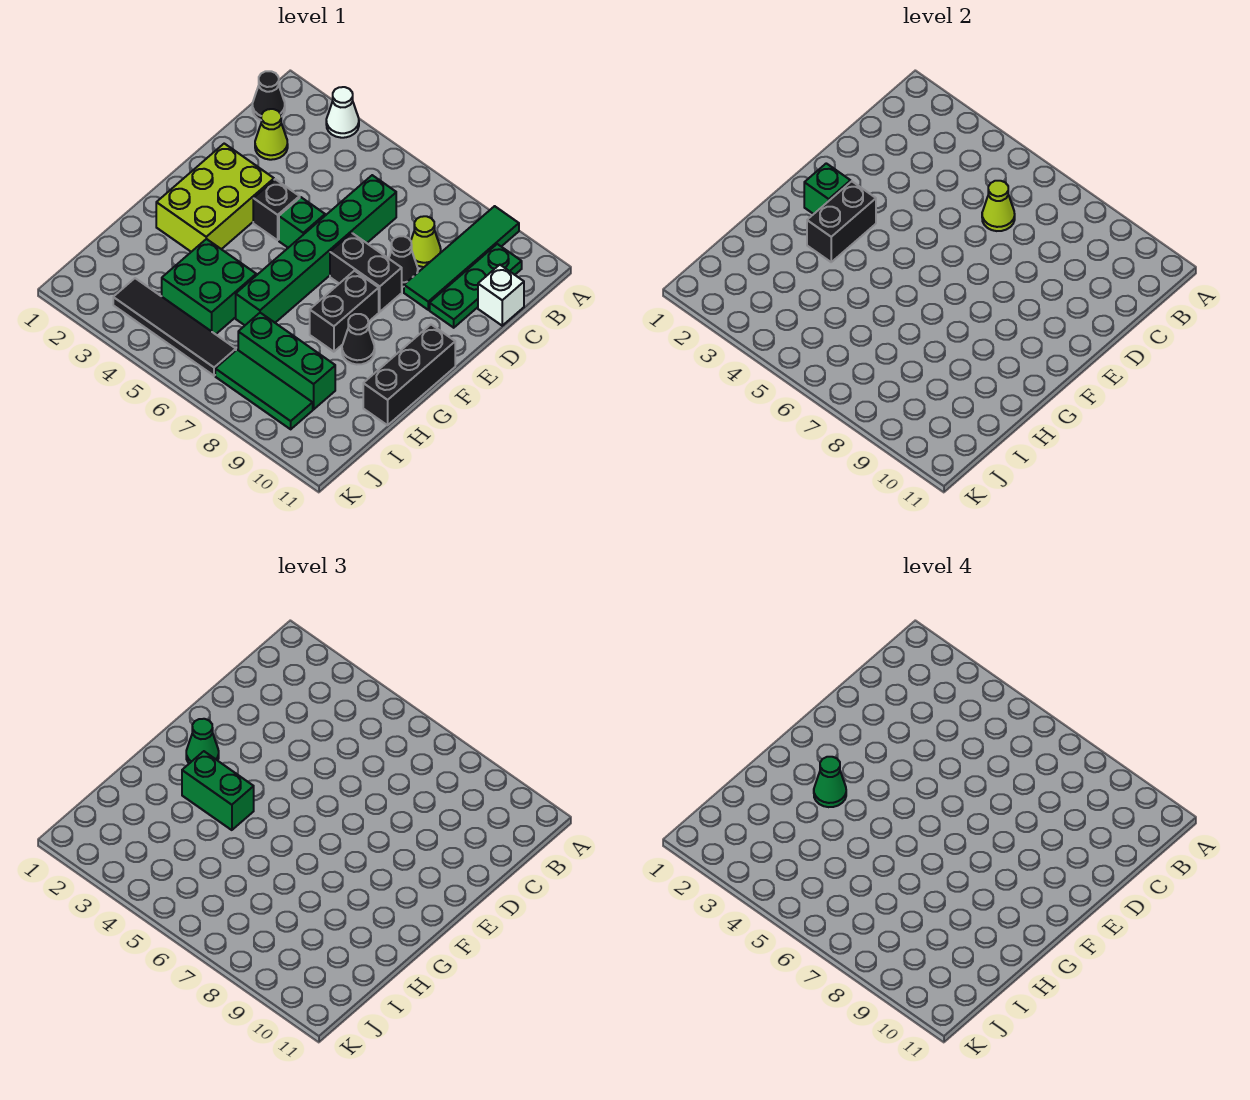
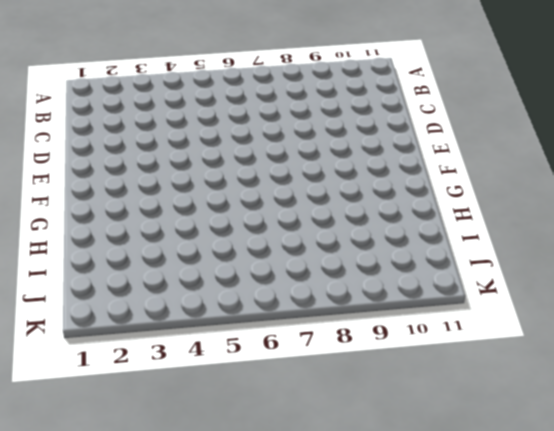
none -> white 1x1 cone [326,87,359,138]
none -> green 1x4 tile [404,206,519,310]
none -> black 1x1 cone [252,71,285,120]

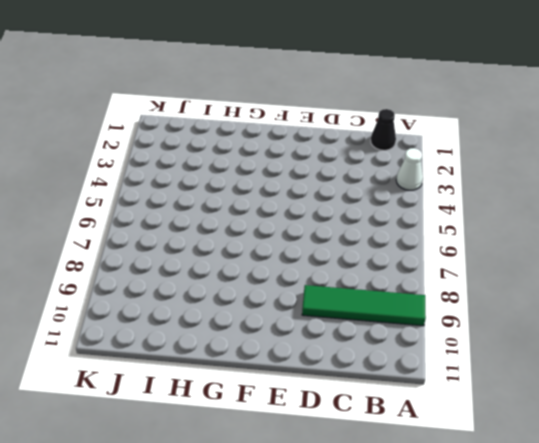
none -> green 1x3 plate [430,244,522,328]
none -> lime 1x1 cone [255,109,288,160]
none -> green 1x6 brick [236,175,396,325]

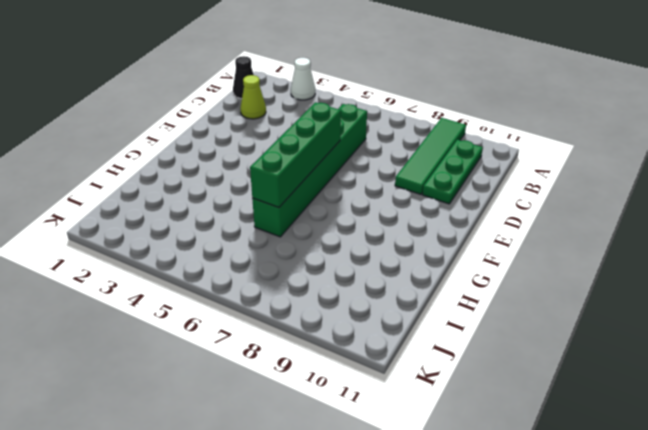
green 1x4 brick [250,102,341,208] -> none
none -> lime 1x1 cone [411,216,441,267]
none -> white 1x1 brick [478,265,524,326]
none -> black 1x1 cone [389,236,418,287]

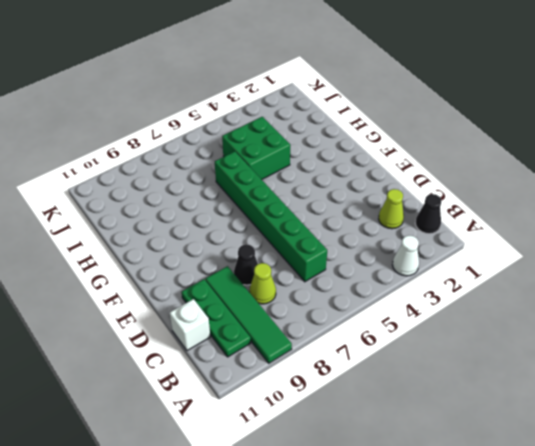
none -> lime 2x3 brick [156,144,274,252]
none -> black 1x1 brick [253,179,300,240]
none -> green 1x1 brick [279,197,325,248]

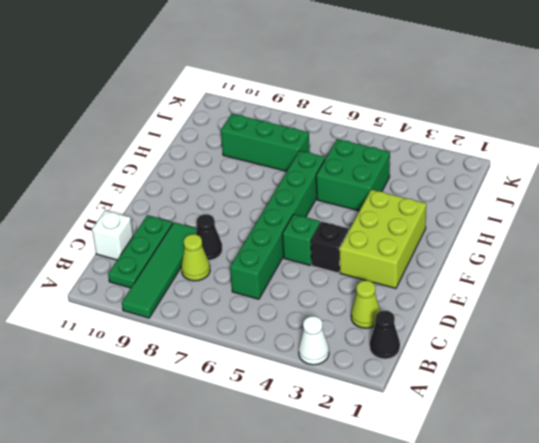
none -> black 1x2 brick [330,233,402,312]
none -> black 1x2 brick [310,271,379,352]
none -> black 1x3 brick [363,325,455,425]

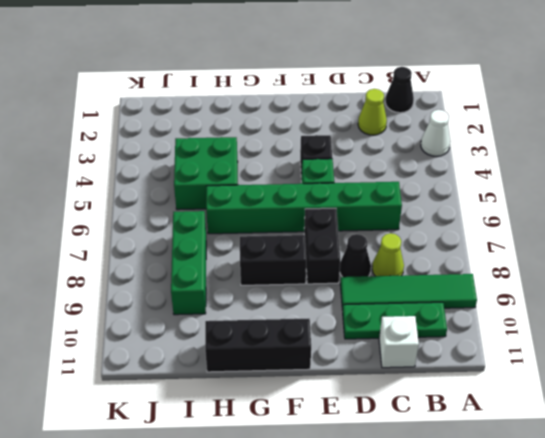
none -> lime 2x3 brick [156,144,274,252]
none -> black 1x1 cone [342,314,375,365]
none -> black 1x4 tile [113,278,236,376]

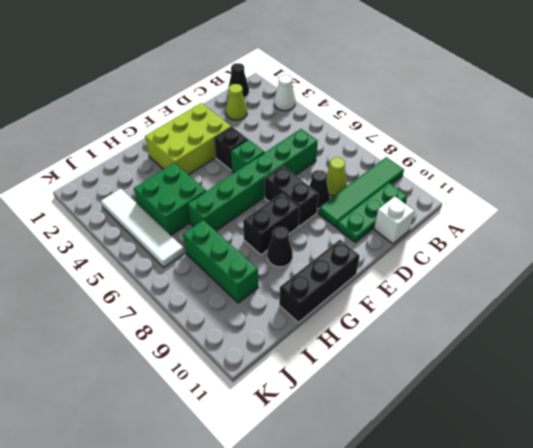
white 1x4 tile [101,188,184,267] -> black 1x4 tile [113,278,236,376]
none -> green 1x3 tile [215,350,313,429]
none -> lime 1x1 cone [982,181,1015,231]
none -> green 1x1 brick [804,163,851,214]

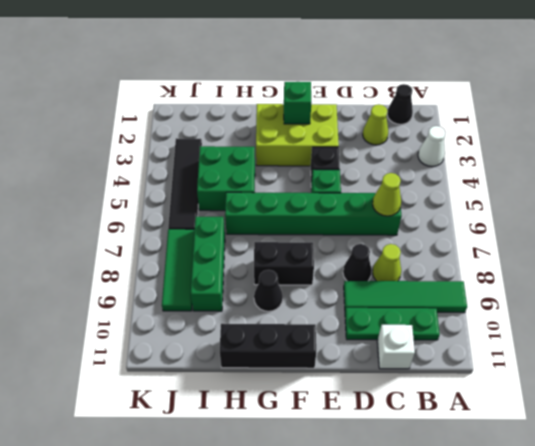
none -> black 1x2 brick [330,233,402,312]
none -> black 1x2 brick [807,181,876,262]
none -> green 1x1 cone [186,719,219,763]

